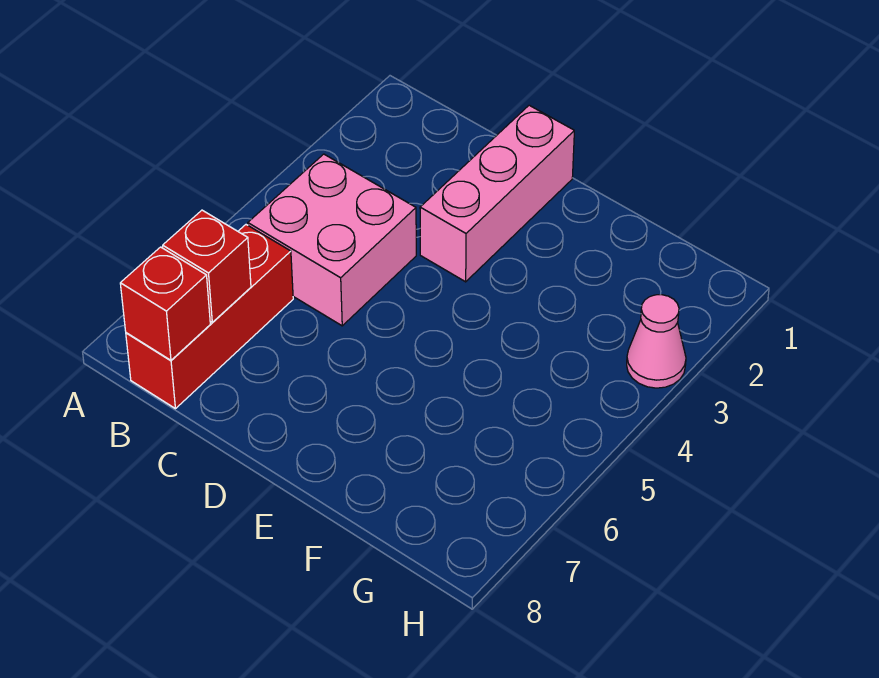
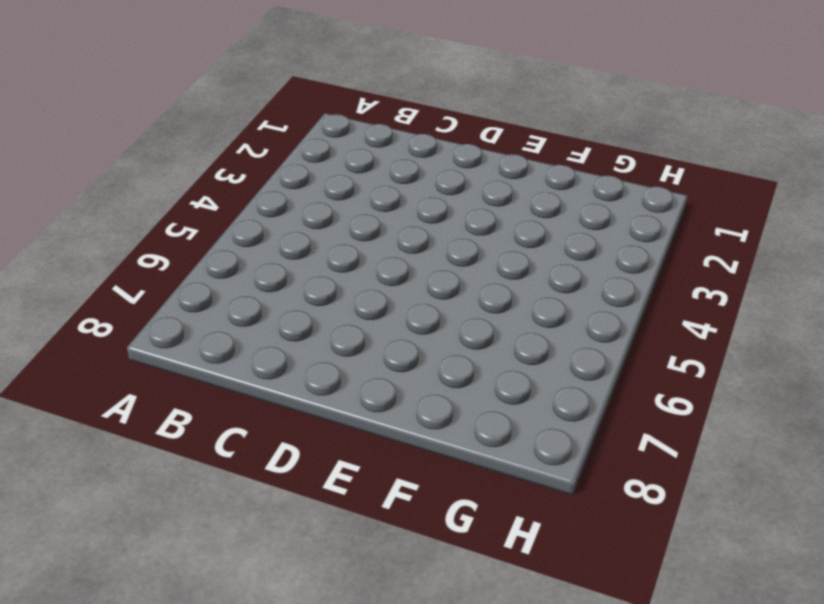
none -> pink 2x2 brick [248,154,416,326]
none -> red 1x3 brick [126,225,293,409]

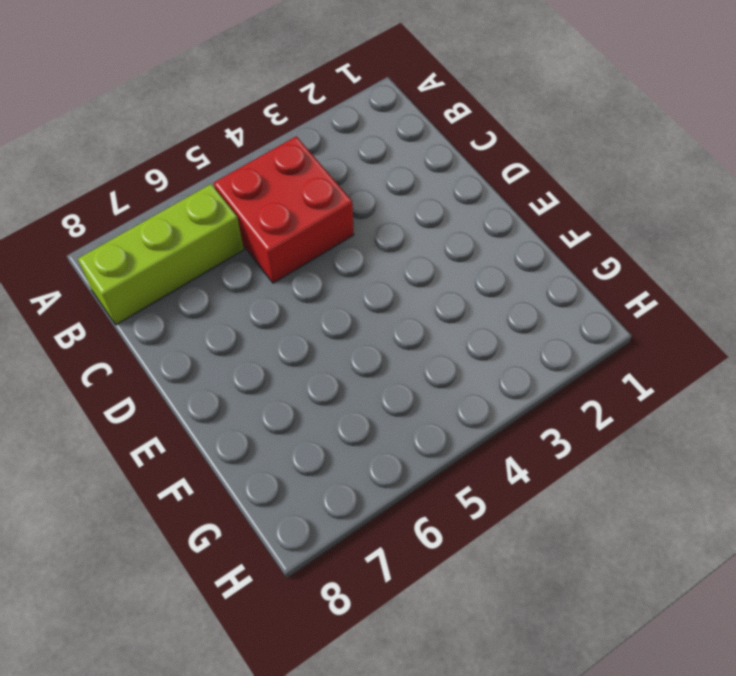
red 2x2 brick [214,136,354,283] -> pink 2x2 brick [248,154,416,326]
lime 1x3 brick [78,184,244,325] -> red 1x3 brick [126,225,293,409]
none -> pink 1x3 brick [420,105,574,282]
none -> pink 1x1 cone [627,294,686,388]

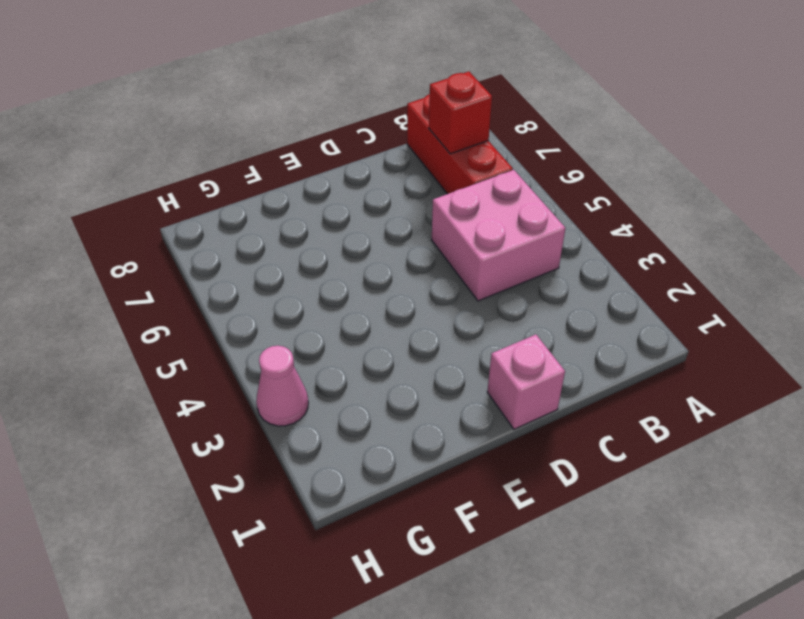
pink 1x1 brick [487,335,565,429] -> pink 1x3 brick [420,105,574,282]
none -> red 1x1 brick [120,247,210,360]

